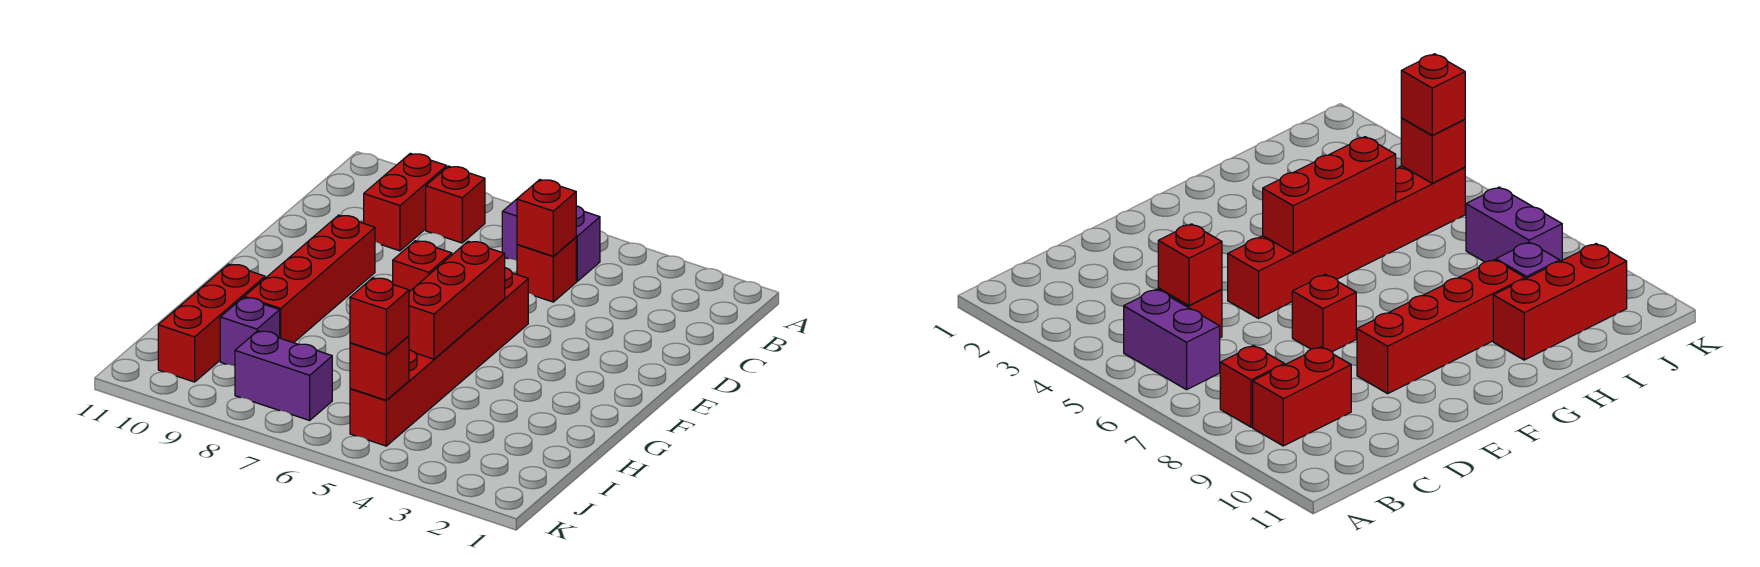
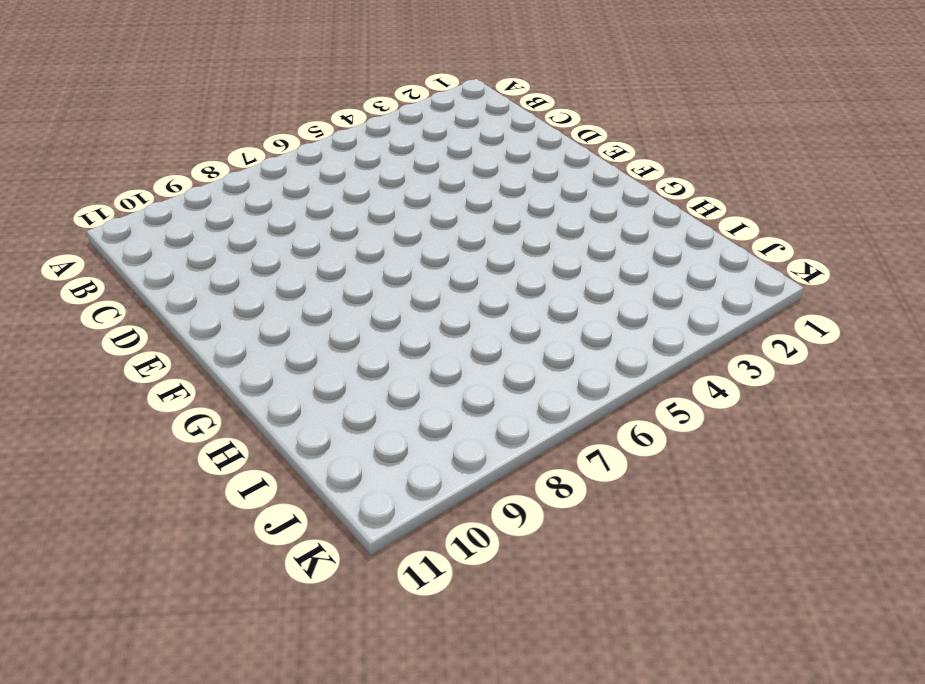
none -> purple 1x2 brick [502,199,600,281]
none -> red 1x1 brick [426,166,485,243]
none -> red 1x2 brick [364,153,447,251]

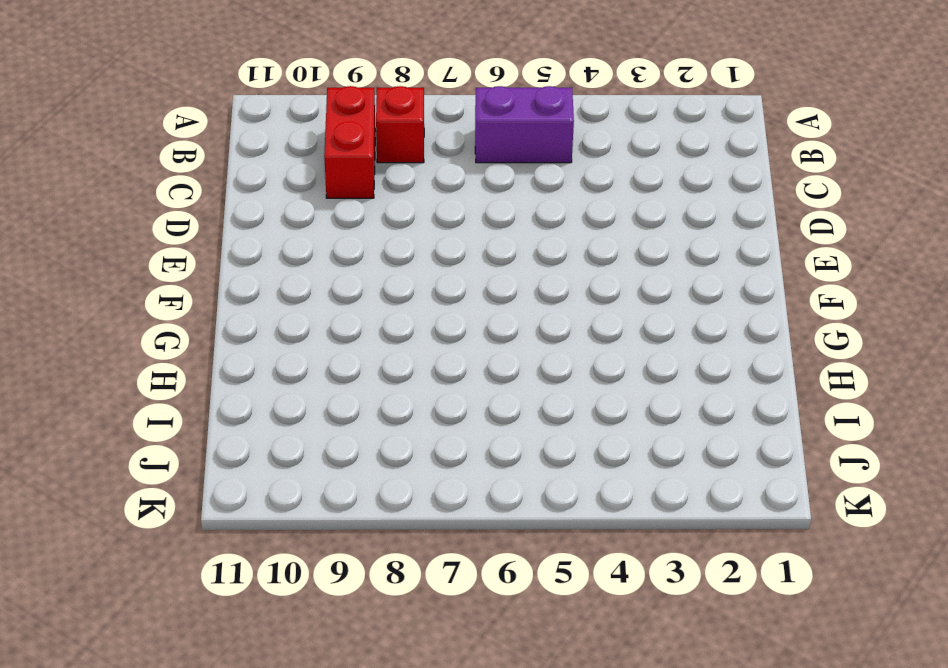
none -> red 1x1 brick [517,237,576,302]
none -> red 1x6 brick [350,268,528,446]
none -> red 1x1 brick [393,241,452,292]

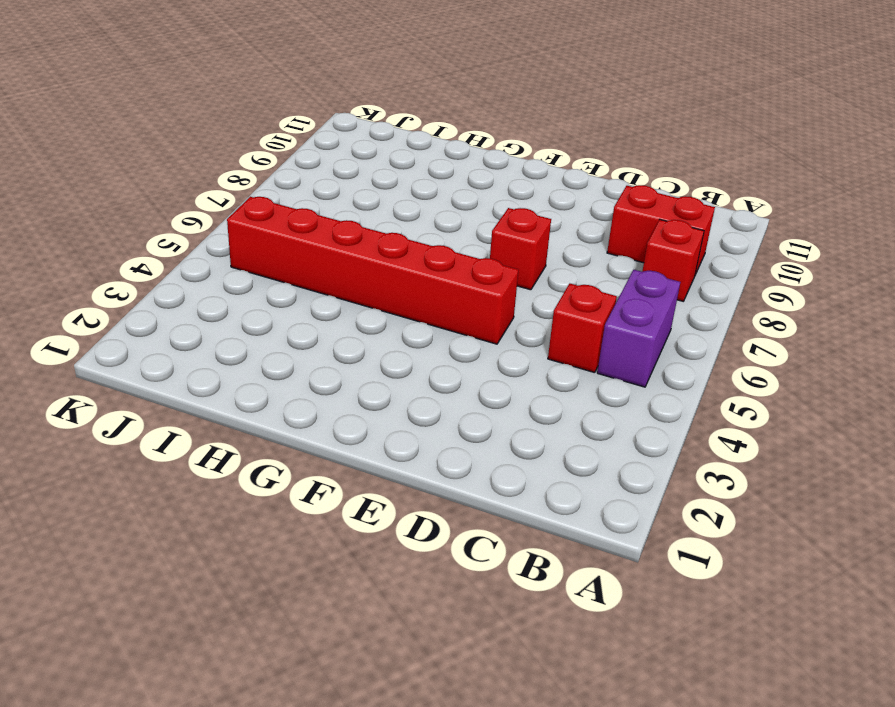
none -> red 1x4 brick [244,215,375,343]
none -> red 1x3 brick [158,264,265,382]
none -> purple 1x1 brick [220,298,280,366]

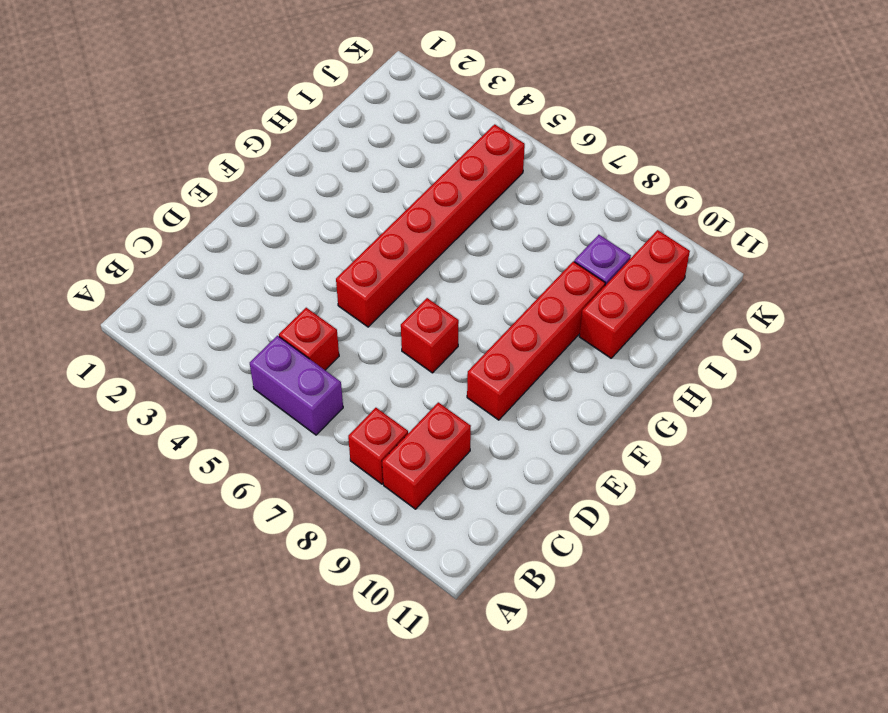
none -> purple 1x2 brick [235,331,332,420]
none -> red 1x1 brick [517,180,576,256]
none -> red 1x3 brick [409,241,505,359]

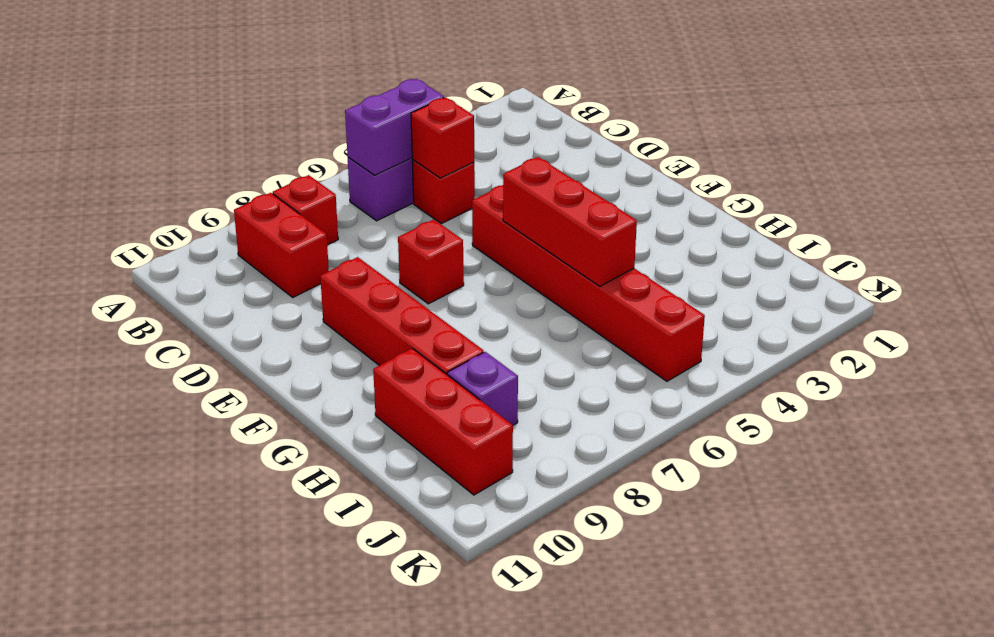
purple 1x2 brick [345,79,444,175] -> purple 1x2 brick moved to [235,331,332,420]
none -> red 1x1 brick [350,336,409,400]
none -> red 1x1 brick [350,278,409,354]

